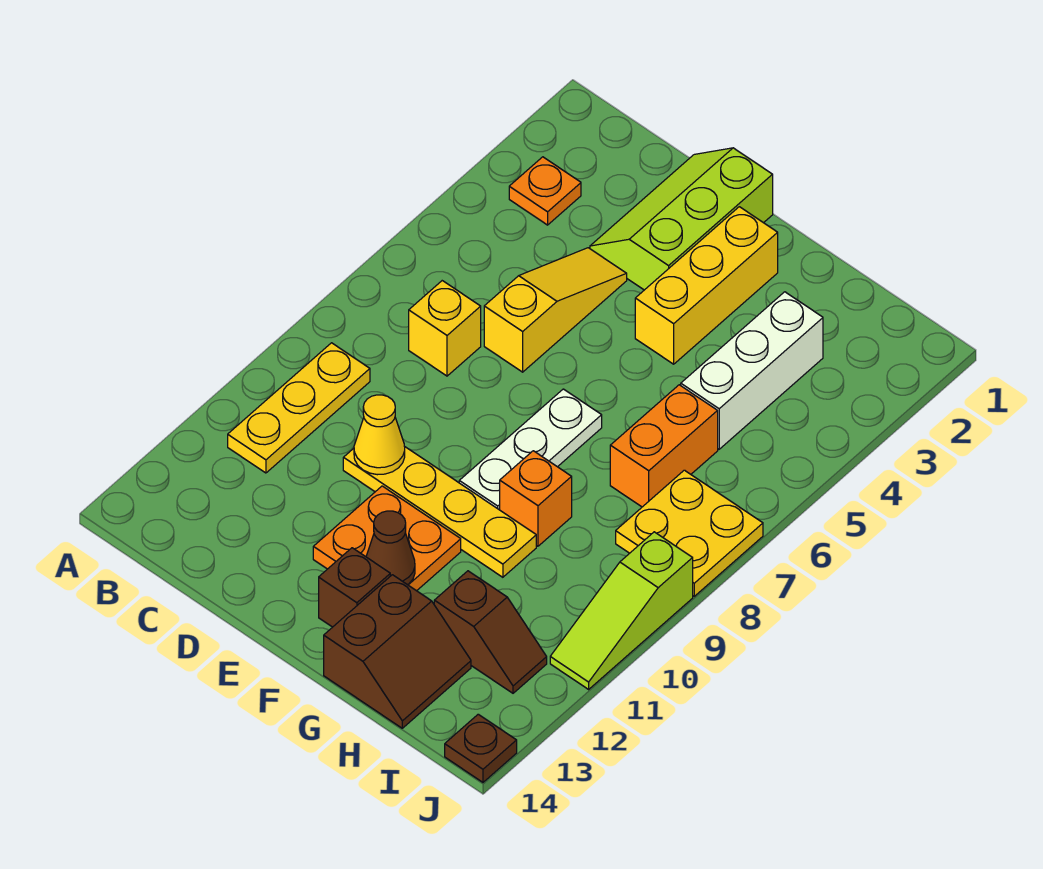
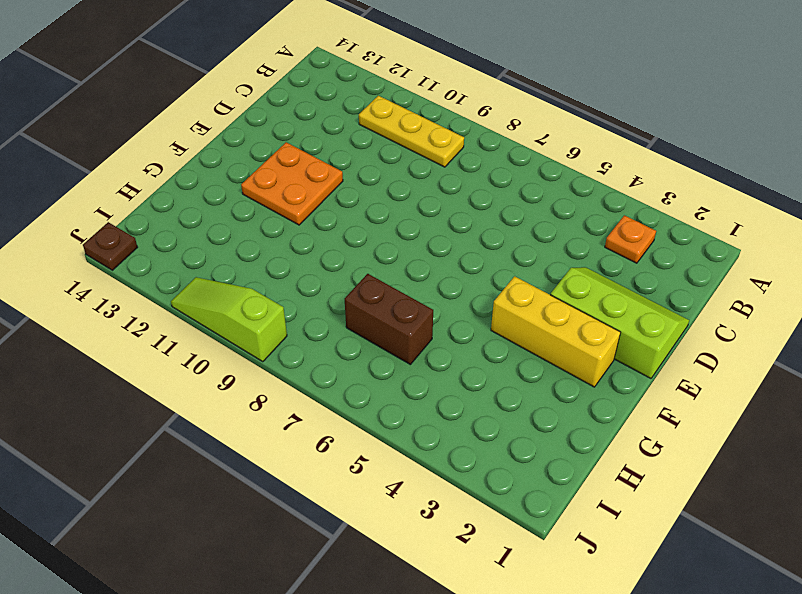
brown 1x2 brick [345,274,433,365] -> orange 1x2 brick [610,385,718,507]
none -> yellow 1x1 brick [409,281,481,376]
none -> yellow 1x3 slope [484,248,627,372]
none -> yellow 1x4 plate [343,447,536,577]

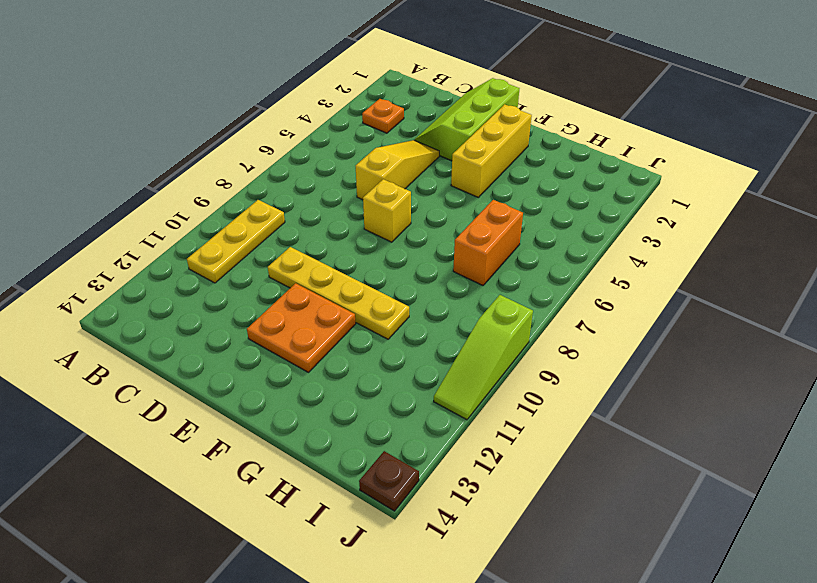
yellow 1x1 brick [363,179,411,242] -> yellow 1x1 brick moved to [409,281,481,376]
none -> white 1x3 plate [459,389,602,510]
none -> brown 1x1 brick [319,548,390,627]
none -> orange 1x1 brick [500,451,572,546]

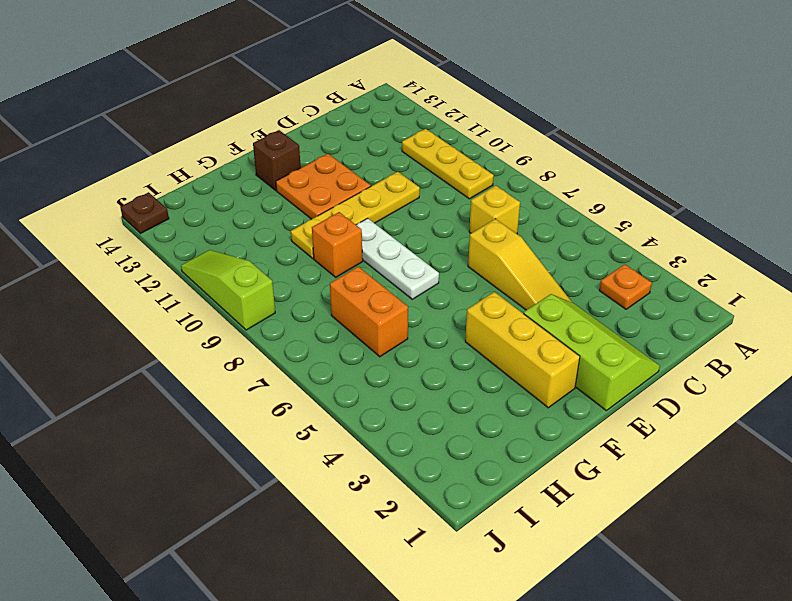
none -> brown 2x2 slope [324,575,471,728]
none -> white 1x3 brick [681,292,823,449]
none -> brown 1x2 slope [434,571,547,693]

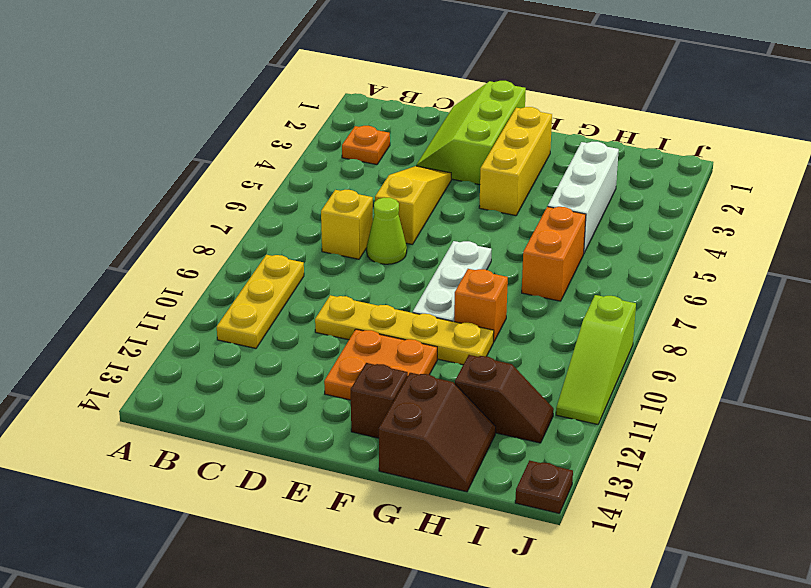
lime 1x1 cone [367,197,407,264] -> none
none -> yellow 2x2 plate [616,470,763,596]
none -> yellow 1x1 cone [354,395,405,475]
none -> brown 1x1 cone [366,511,415,585]

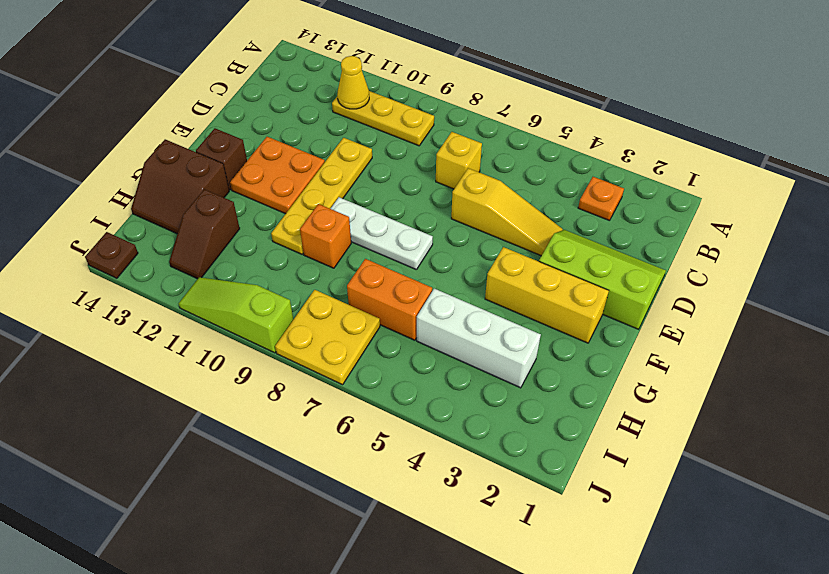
yellow 1x1 cone [337,56,369,109] -> yellow 1x1 cone moved to [354,395,405,475]
none -> brown 1x1 cone [366,511,415,585]

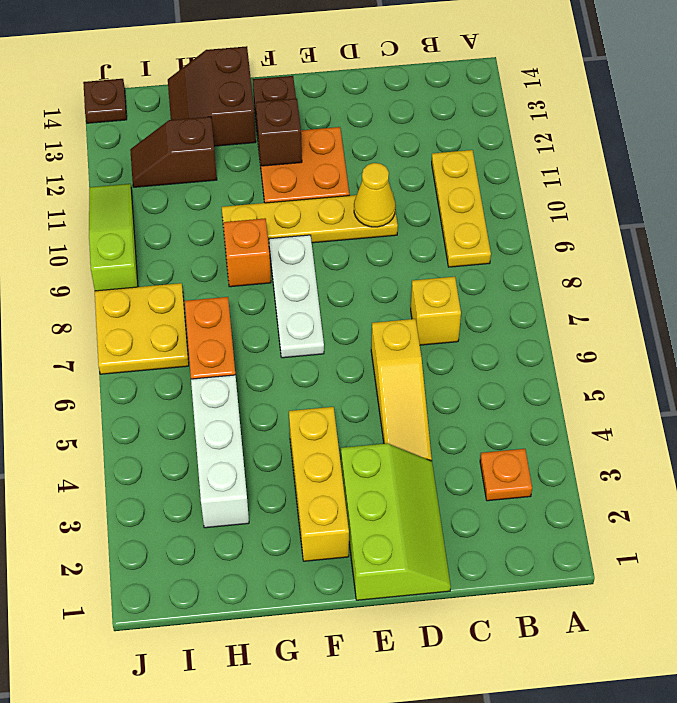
brown 1x1 brick [256,98,302,166] -> brown 1x1 cone [366,511,415,585]

